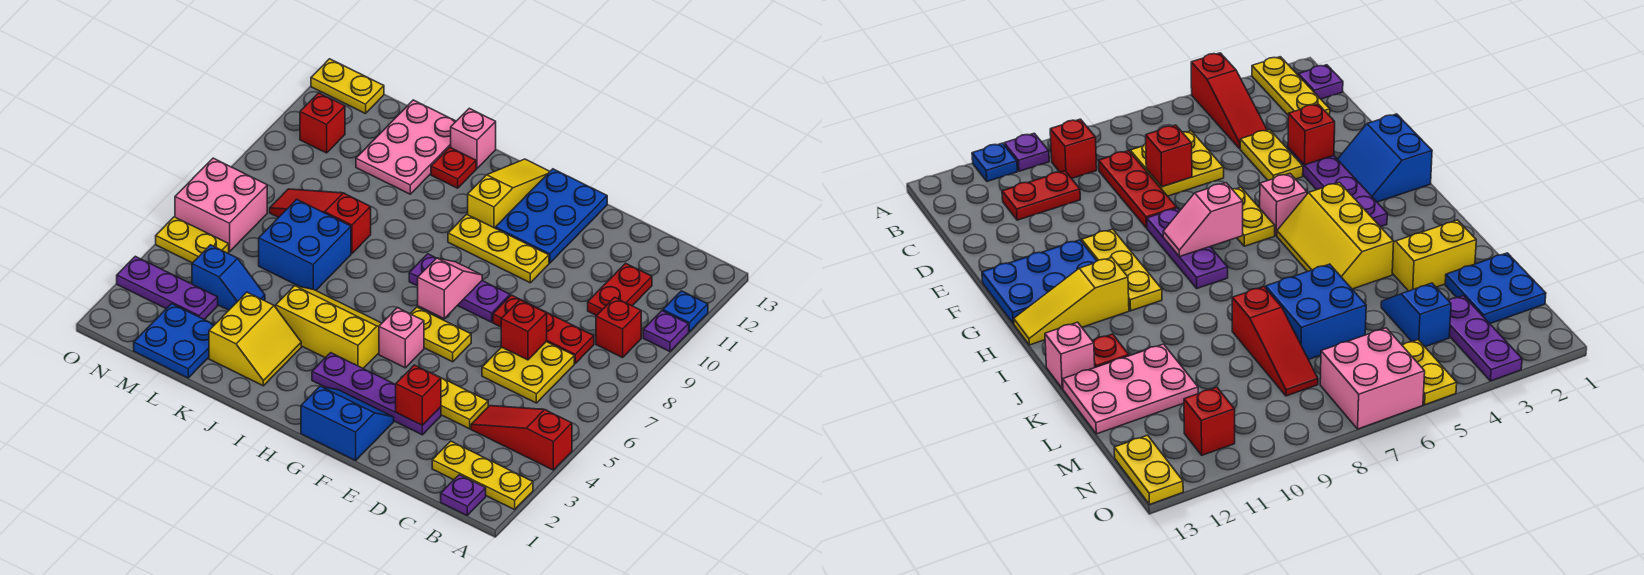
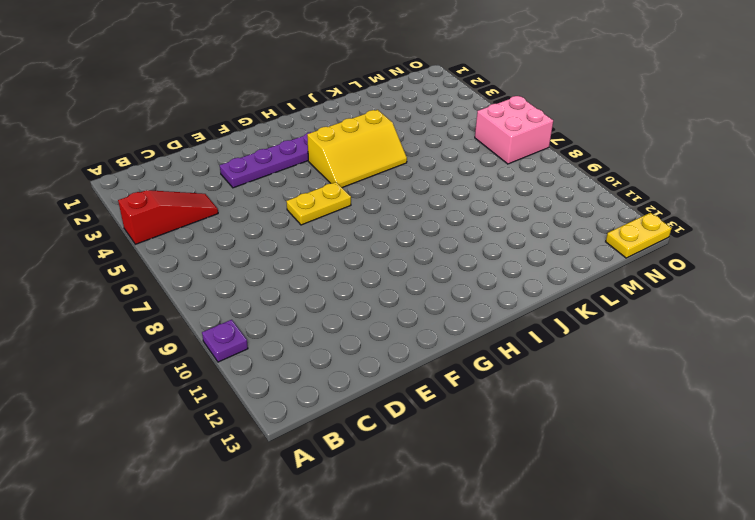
none -> yellow 1x3 plate [432,441,533,510]
none -> blue 1x1 plate [663,291,708,332]
none -> purple 1x1 plate [441,475,486,515]
none -> red 1x1 brick [596,297,641,358]

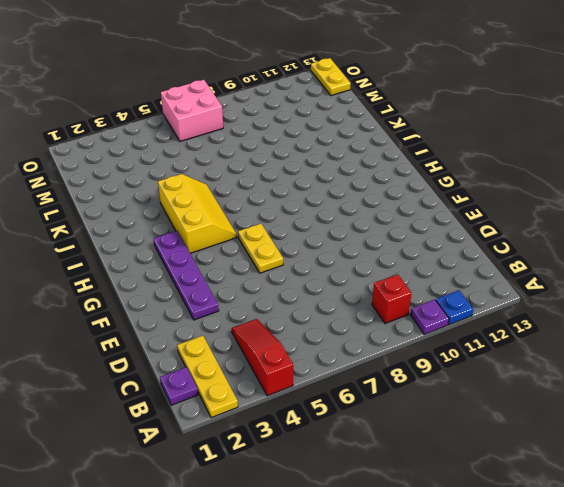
none -> yellow 2x2 plate [482,342,574,403]
none -> red 1x3 plate [493,295,594,363]
none -> red 1x2 plate [588,263,652,316]
none -> yellow 1x2 plate [434,374,488,429]

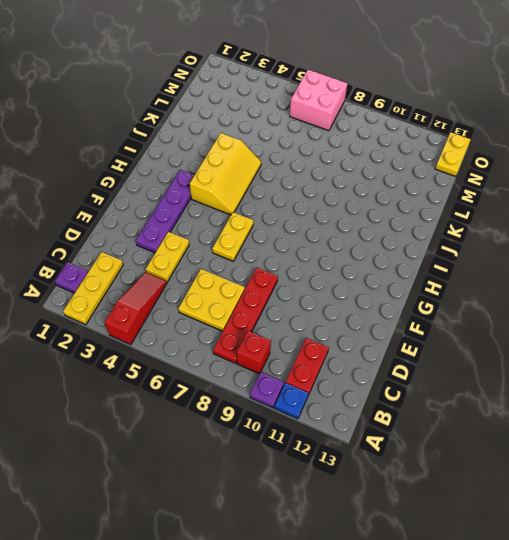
red 1x4 plate [213,268,278,363] -> red 1x3 plate [493,295,594,363]
red 1x2 plate [286,338,329,393] -> red 1x2 plate turned to [588,263,652,316]
none -> blue 2x2 slope [301,386,394,461]
none -> purple 1x3 plate [409,254,510,322]
none -> yellow 1x3 plate [448,214,549,283]
none -> blue 2x3 plate [495,169,607,263]

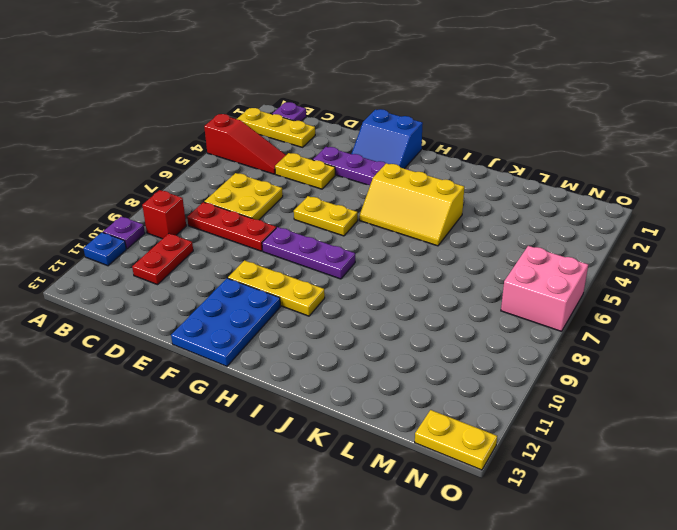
none -> pink 1x1 brick [379,308,424,368]
none -> yellow 1x3 slope [468,159,550,228]
none -> yellow 2x2 slope [209,292,301,386]
none -> red 1x1 plate [431,147,476,188]

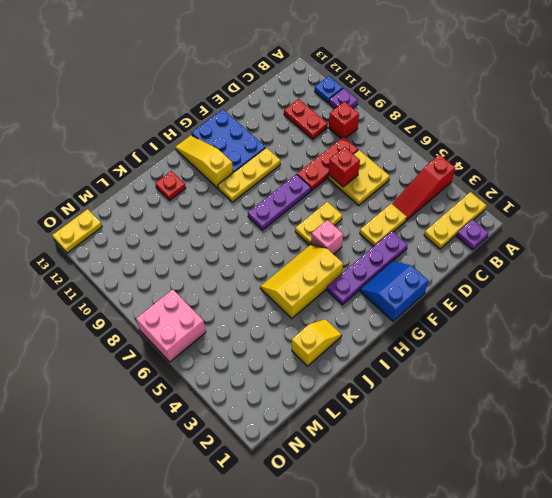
yellow 1x2 slope [292,319,342,366] -> yellow 2x2 slope [209,292,301,386]
none -> pink 1x1 brick [451,108,496,168]
none -> blue 2x2 brick [259,199,351,290]
none -> red 1x3 slope [270,189,371,253]
none -> pink 2x3 plate [356,100,456,194]

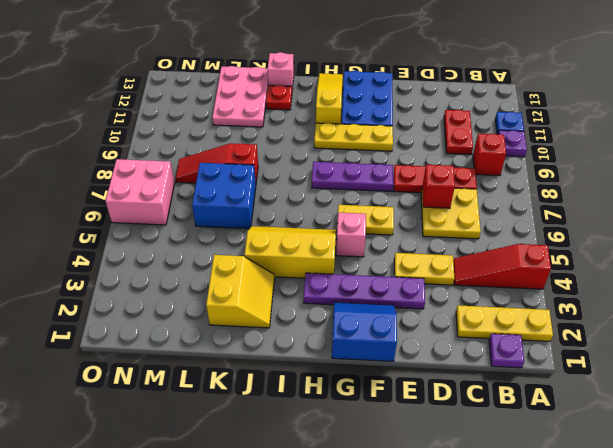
none -> blue 2x2 plate [134,304,214,378]
none -> blue 1x2 slope [192,245,265,310]
none -> purple 1x3 plate [117,256,218,320]
none -> yellow 1x2 plate [156,217,229,263]

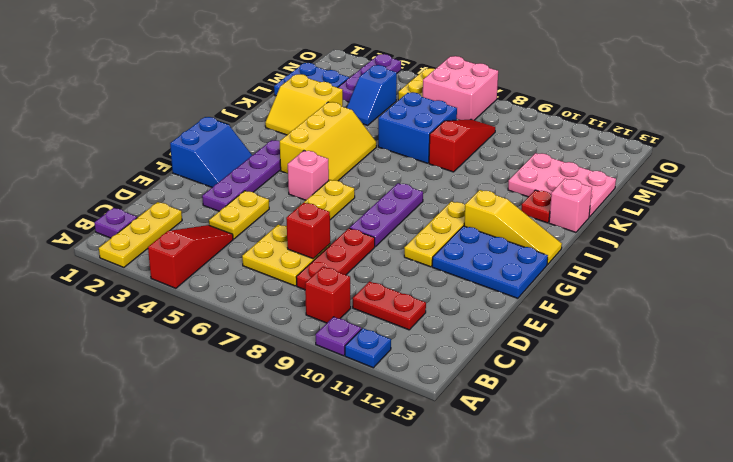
none -> red 1x1 brick [300,93,345,153]
none -> yellow 1x2 plate [311,59,384,114]
none -> red 1x1 brick [396,365,441,425]
none -> pink 1x2 slope [418,258,482,319]

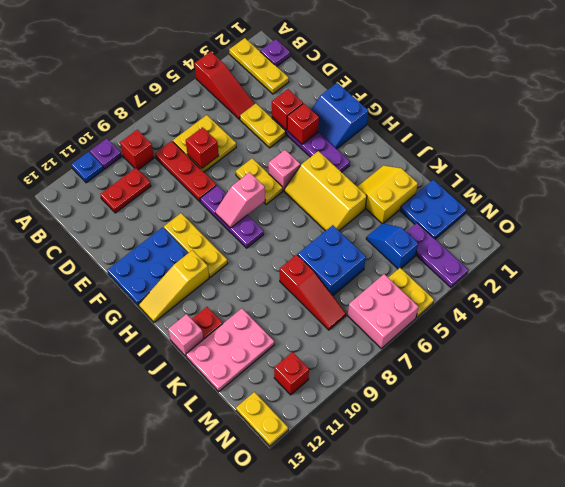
red 1x1 brick [287,103,319,144] -> none

